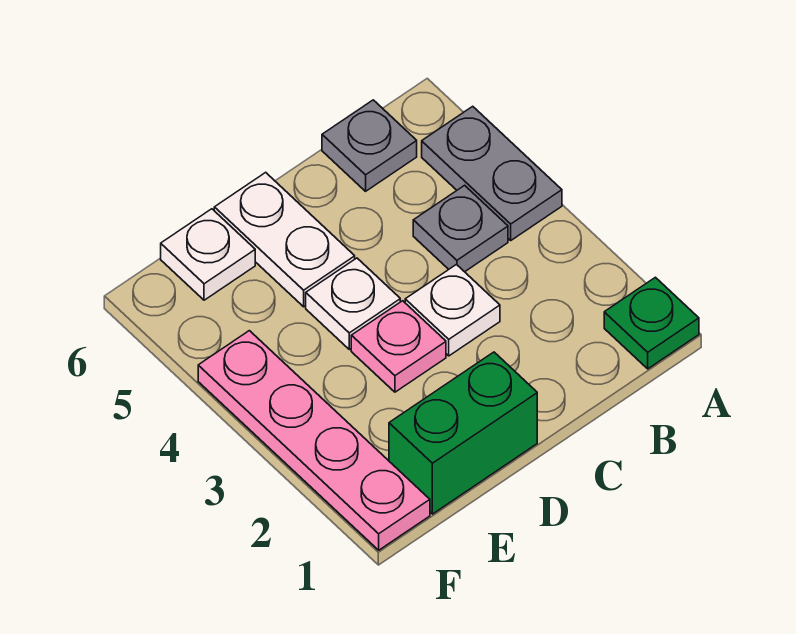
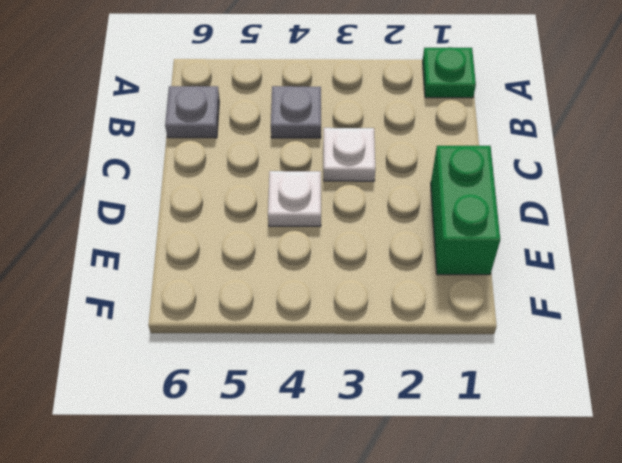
none -> grey 1x2 plate [422,106,562,240]
none -> pink 1x1 plate [351,301,446,392]

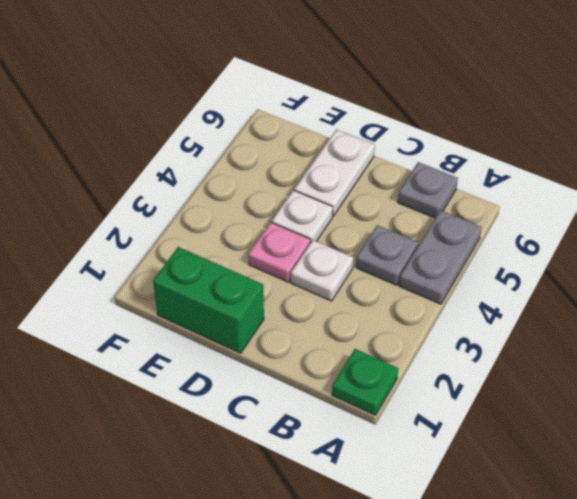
none -> white 1x1 plate [161,209,255,300]
none -> pink 1x4 plate [198,331,430,550]

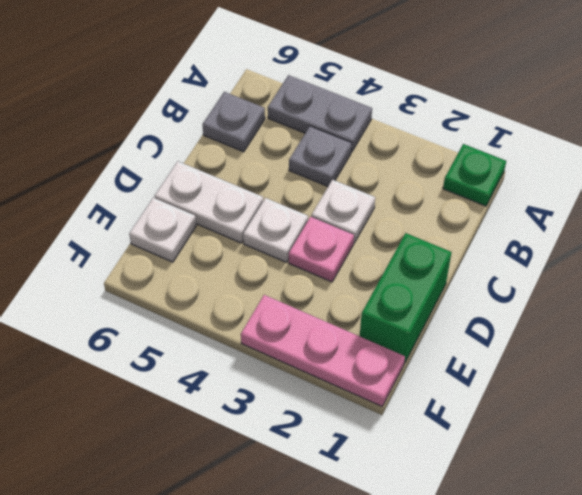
pink 1x3 plate [241,295,405,406] -> pink 1x4 plate [198,331,430,550]

